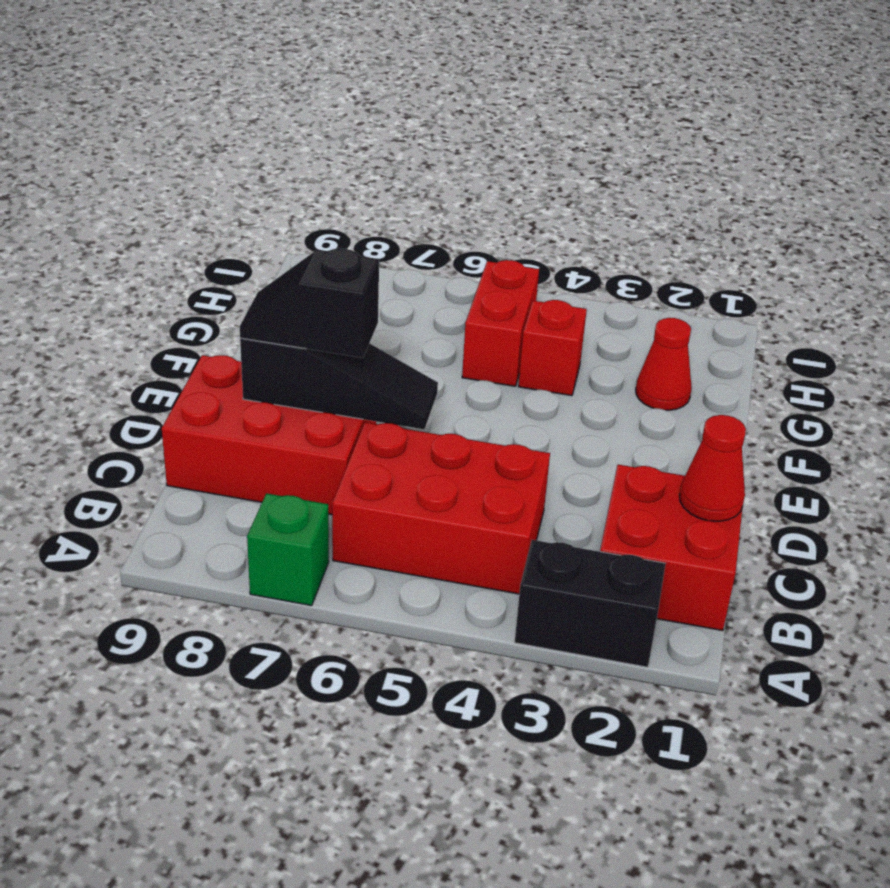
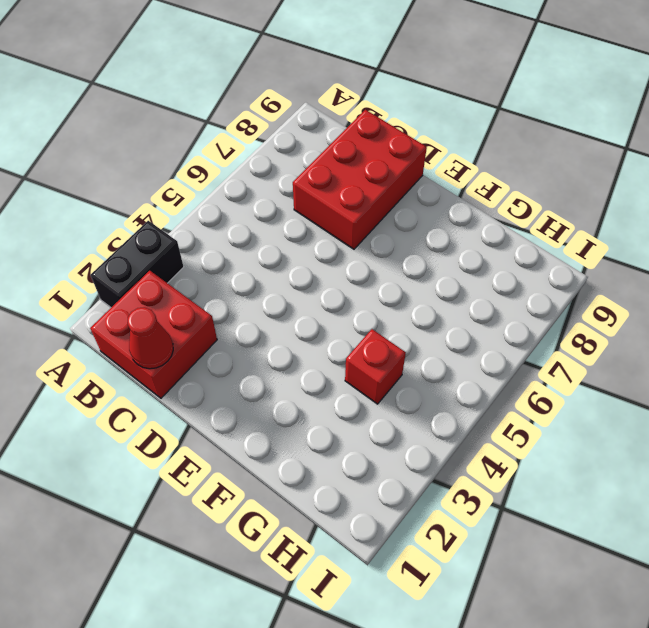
none -> green 1x1 brick [247,493,329,606]
none -> red 2x3 brick [332,422,550,594]

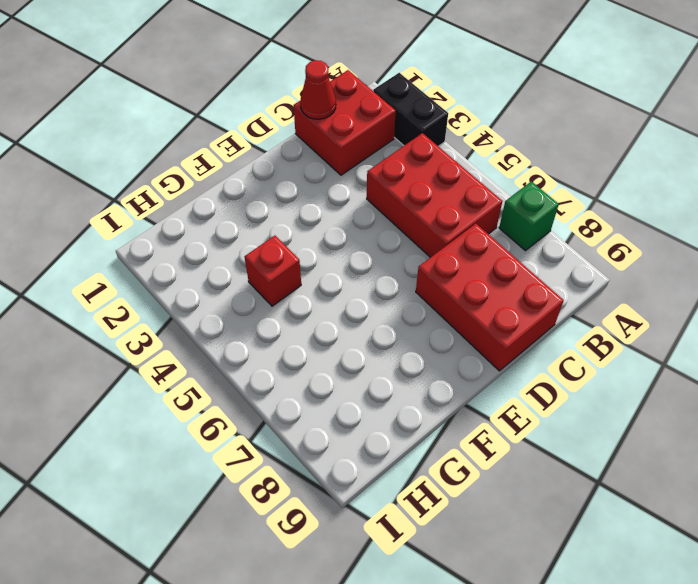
none -> red 1x1 cone [636,318,692,410]
none -> red 1x2 brick [462,260,539,386]

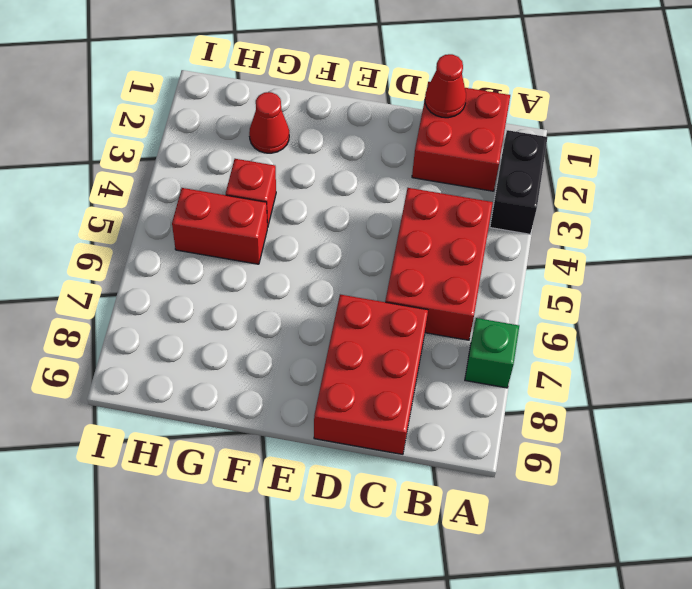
none -> black 1x3 slope [240,338,438,429]
none -> black 1x2 slope [240,248,379,358]

